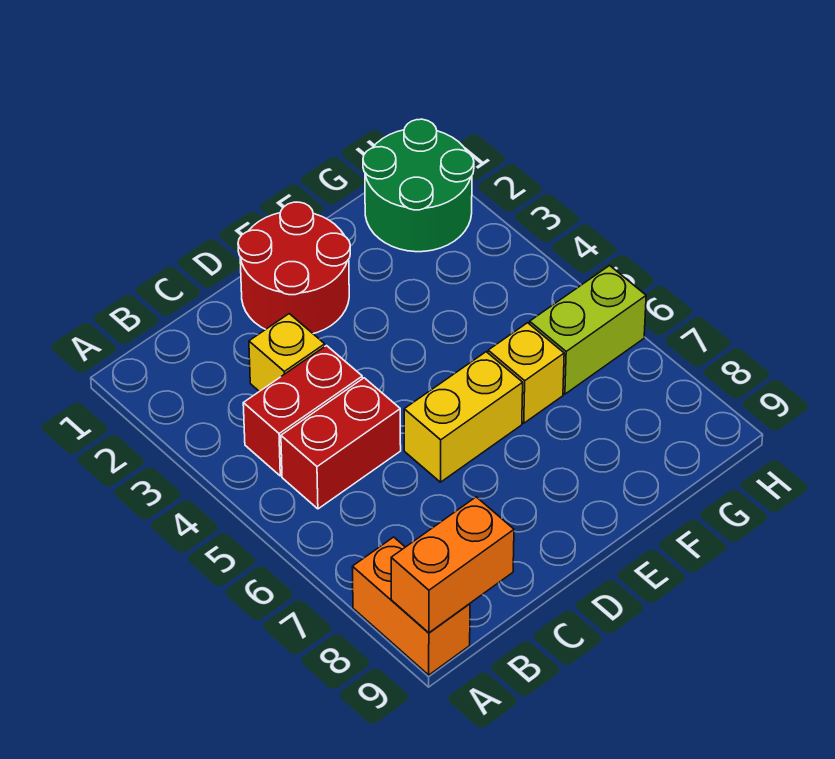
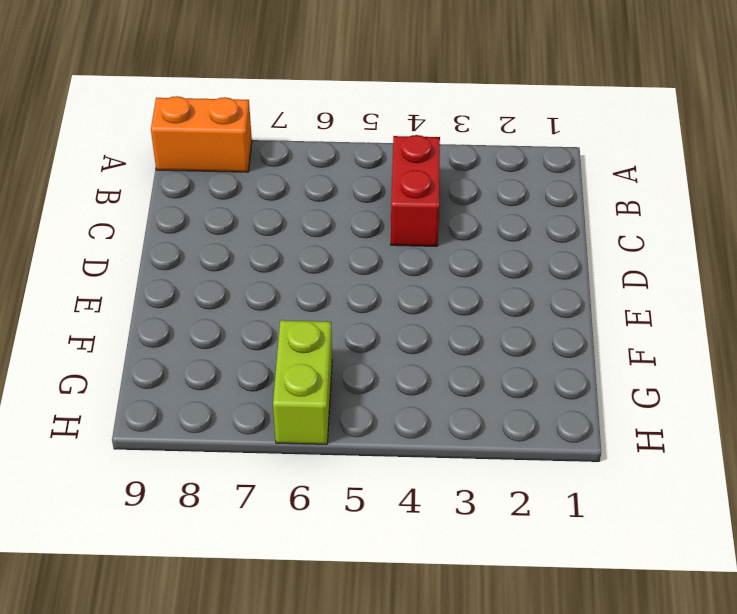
none -> red 1x2 brick [281,378,401,509]
none -> yellow 1x1 brick [249,314,325,391]

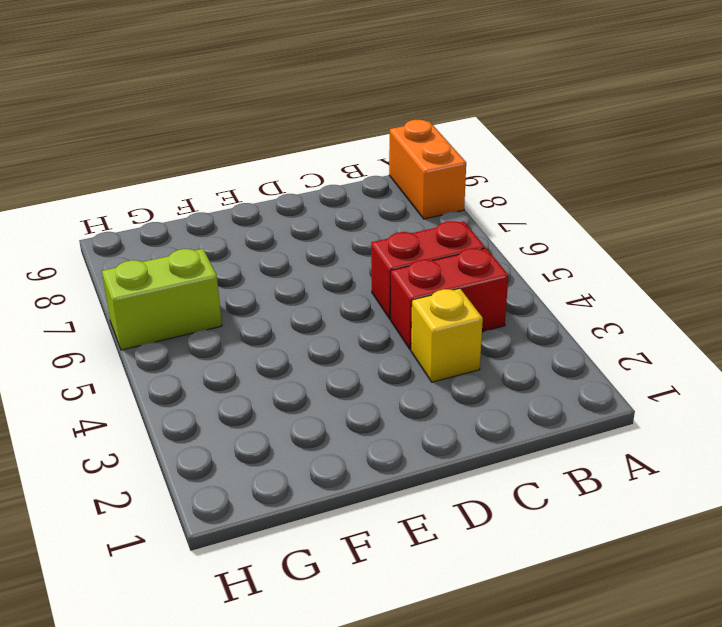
none -> red 2x2 round brick [238,202,350,334]
none -> yellow 1x2 brick [404,352,523,482]

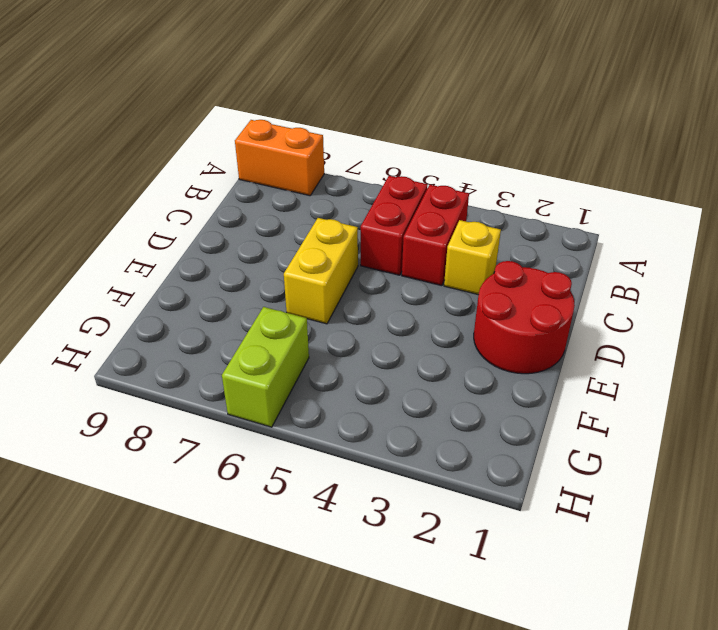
none -> yellow 1x1 brick [488,323,564,423]
none -> green 2x2 round brick [363,119,474,252]

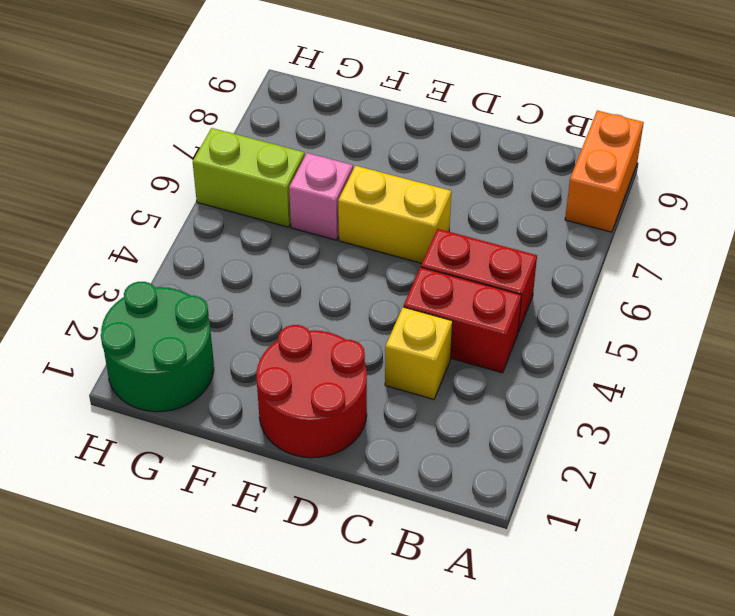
pink 1x1 brick [289,153,353,240] -> yellow 1x1 brick [488,323,564,423]
none -> orange 1x2 brick [391,497,514,633]

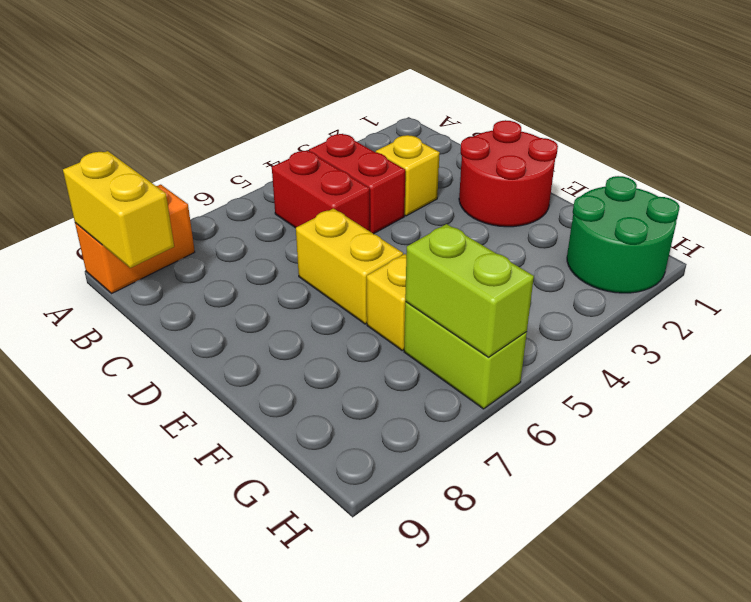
yellow 1x2 brick [63,151,174,268] -> orange 1x2 brick [391,497,514,633]
lime 1x2 brick [405,224,534,357] -> none

